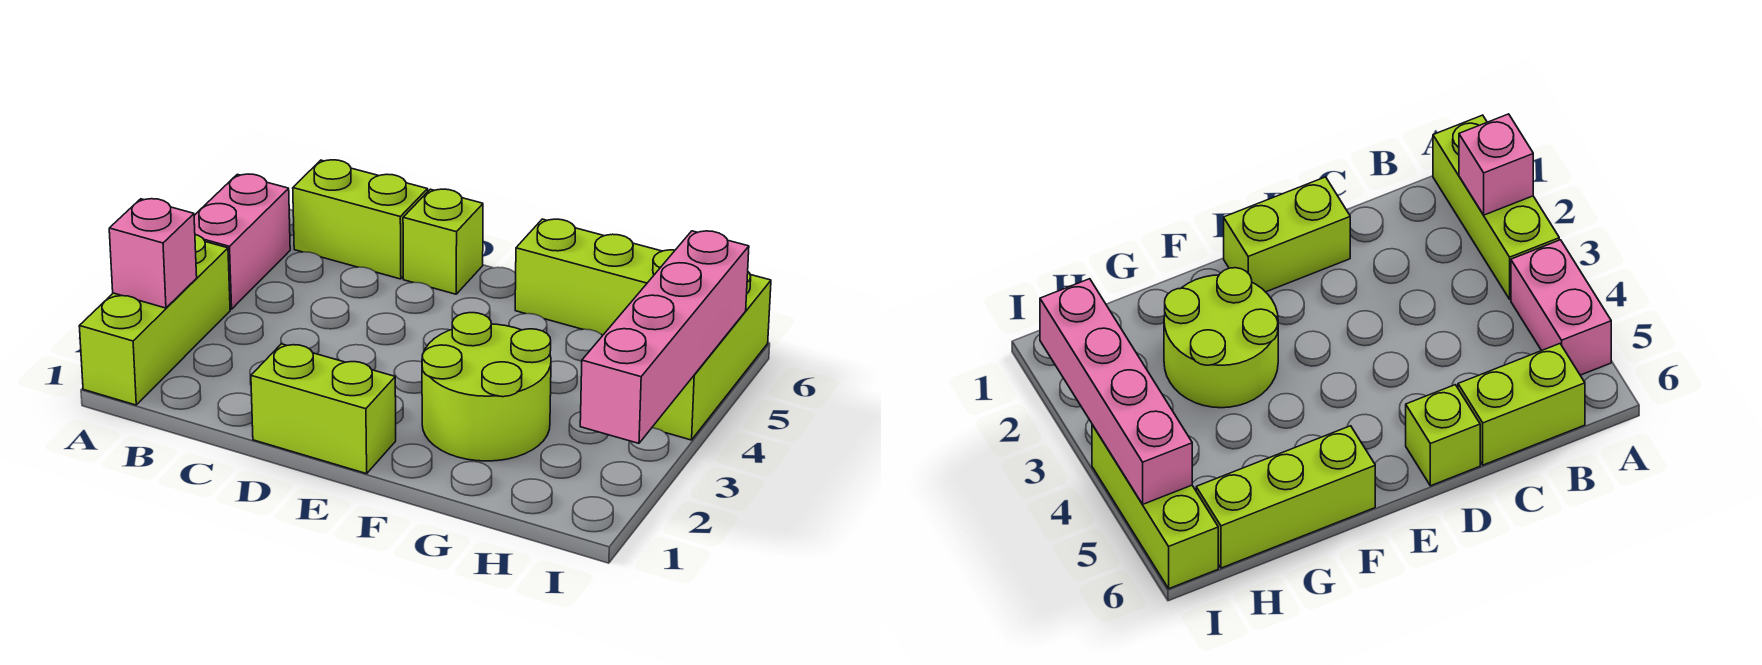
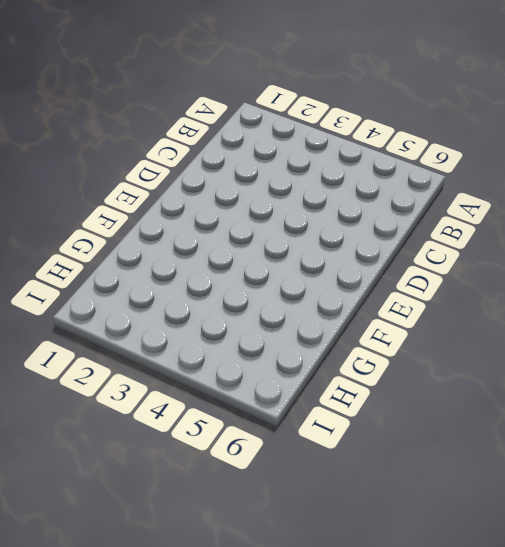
none -> lime 1x3 brick [79,235,230,405]
none -> pink 1x2 brick [194,174,290,309]

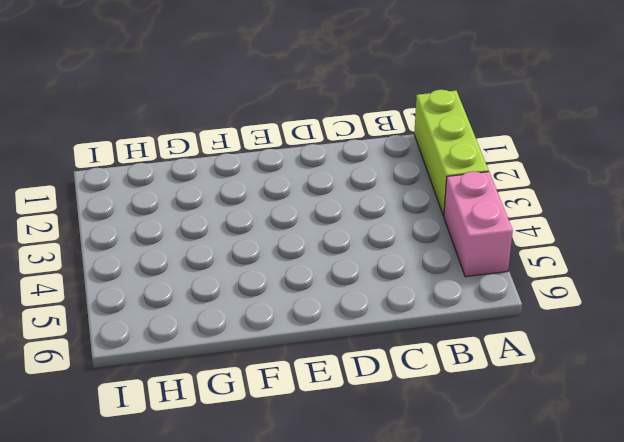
none -> lime 1x2 brick [293,160,428,279]
none -> lime 1x2 brick [251,344,396,474]

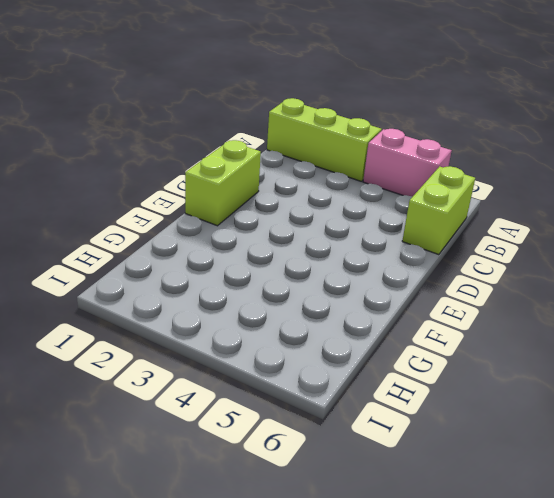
none -> lime 1x1 brick [403,189,483,294]
none -> lime 2x2 round brick [422,313,551,461]

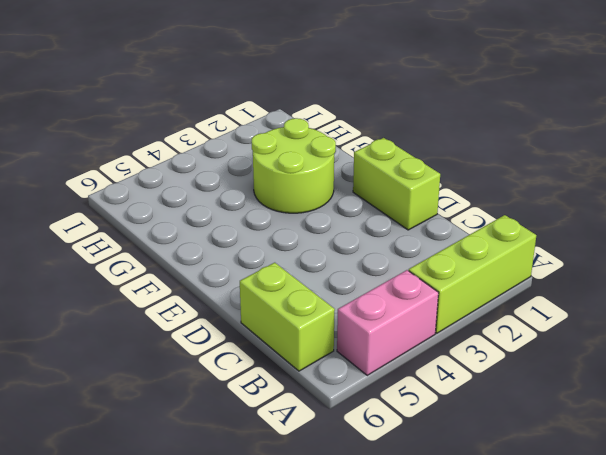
none -> lime 1x1 brick [403,189,483,294]
none -> lime 1x3 brick [515,219,675,335]

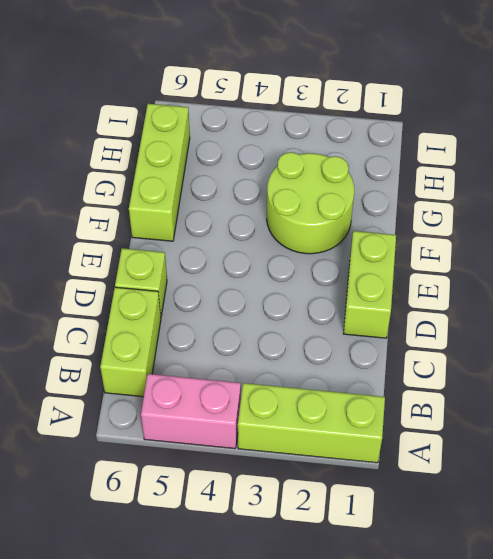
none -> lime 1x3 brick [652,272,771,440]
none -> pink 1x1 brick [109,199,197,308]

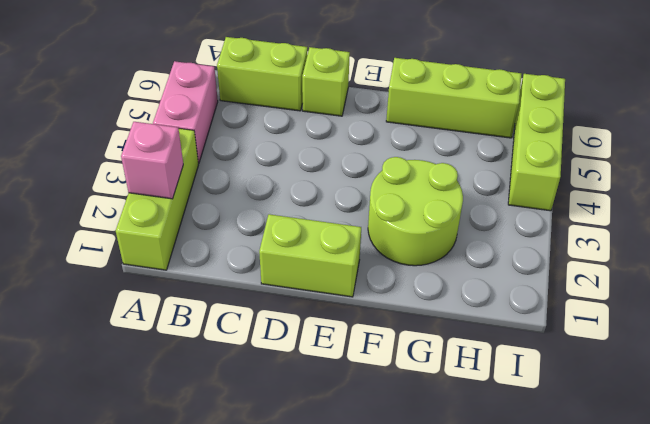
none -> pink 1x4 brick [580,231,749,443]

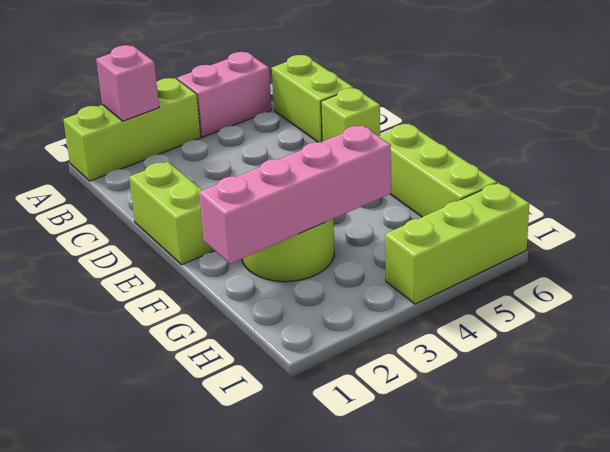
pink 1x4 brick [199,125,391,264] -> pink 1x4 brick moved to [580,231,749,443]

